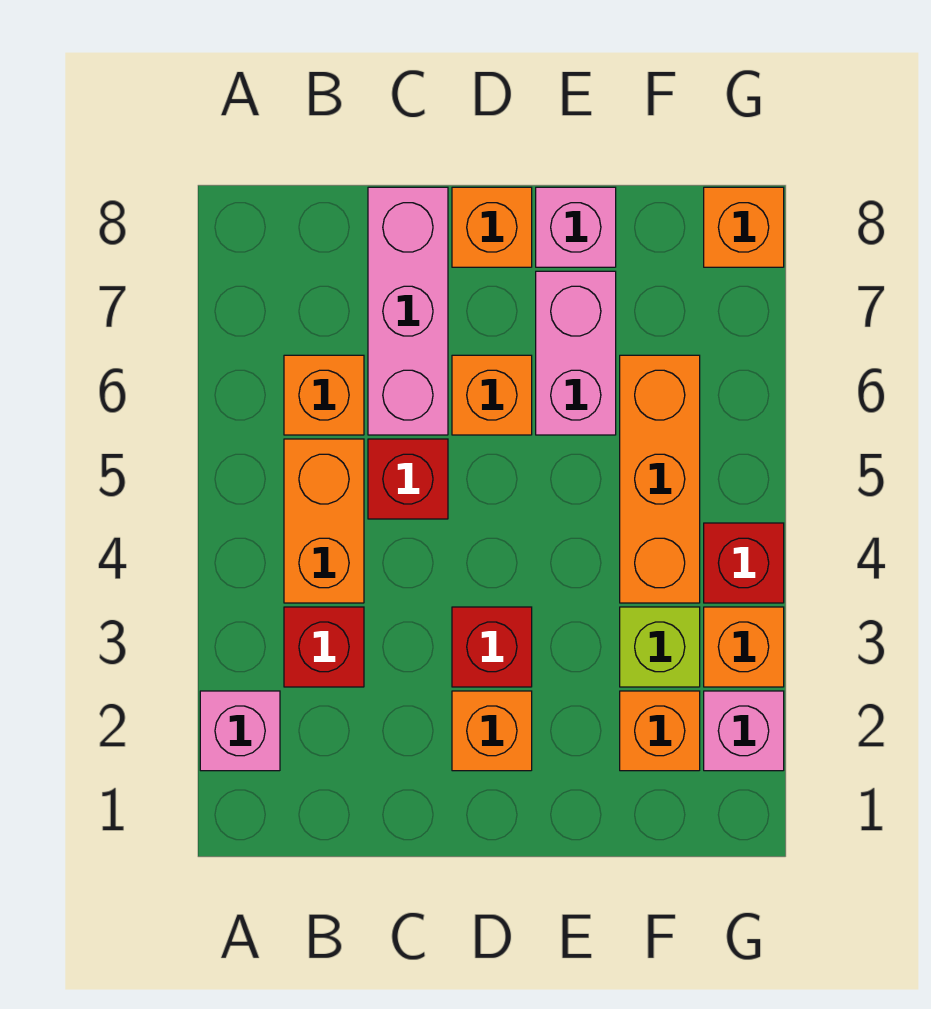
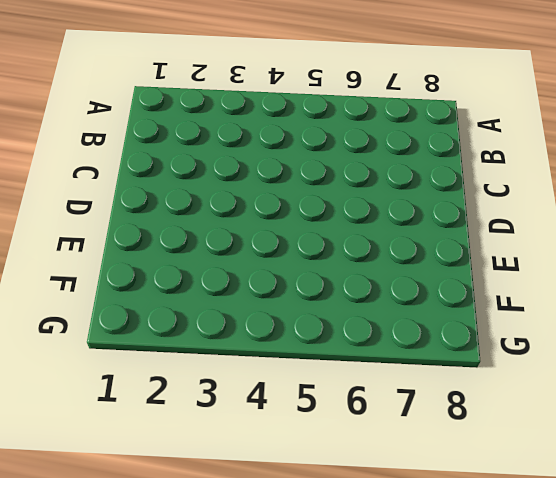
none -> pink 1x1 brick [200,691,280,771]
none -> red 1x1 brick [284,607,364,687]
none -> orange 1x2 brick [284,439,364,603]

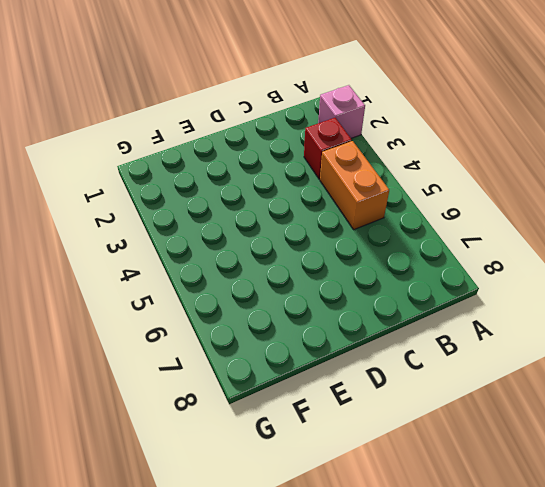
none -> orange 1x1 brick [284,355,364,435]
none -> red 1x1 brick [368,439,448,519]
none -> pink 1x3 brick [368,187,448,435]

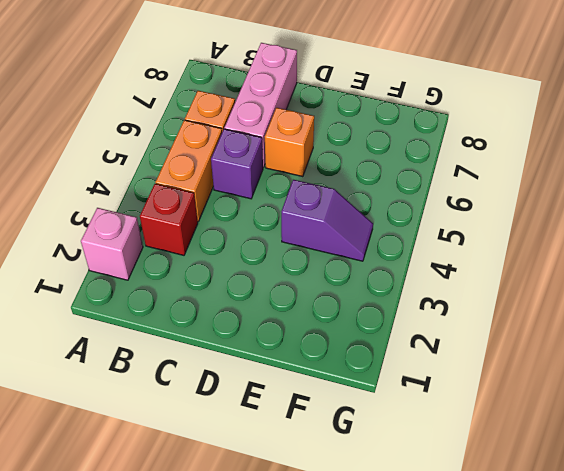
purple 1x1 brick [211,129,263,199] -> red 1x1 brick [368,439,448,519]
purple 1x2 slope [281,180,373,261] -> orange 1x3 brick [620,355,700,603]
none -> orange 1x1 brick [452,691,532,771]
none -> red 1x1 brick [452,607,532,687]
none -> orange 1x1 brick [452,187,532,267]

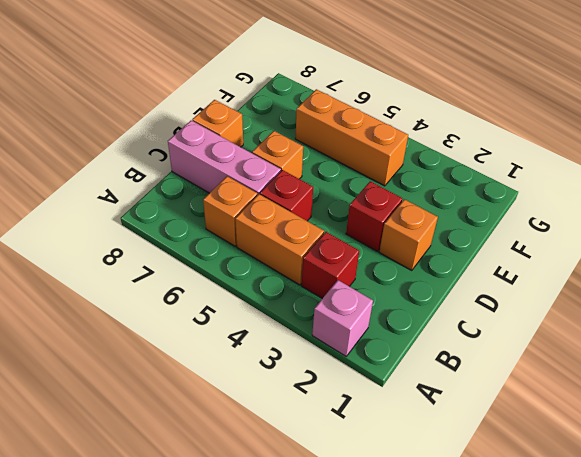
none -> pink 1x2 brick [536,271,616,435]
none -> pink 1x1 brick [536,187,616,267]
none -> orange 1x1 brick [620,691,700,771]

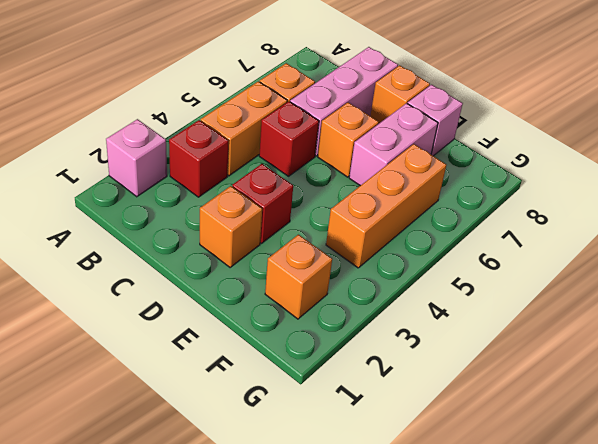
none -> lime 1x1 brick [620,607,700,687]
none -> pink 1x1 brick [704,691,784,771]
none -> orange 1x1 brick [704,607,784,687]

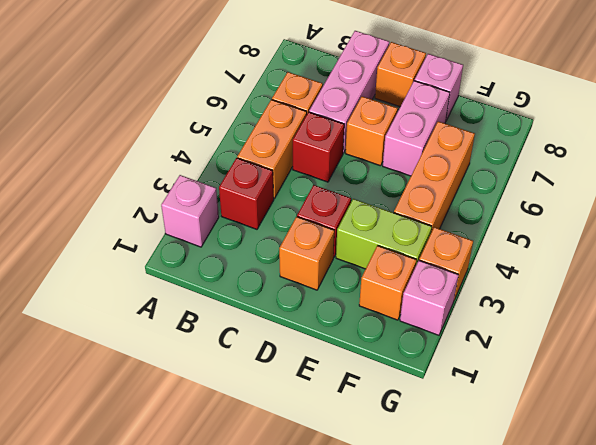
lime 1x2 brick [336,199,432,269] -> lime 1x1 brick [620,607,700,687]
none -> red 1x1 brick [704,523,784,603]
none -> orange 1x1 brick [704,187,784,267]

